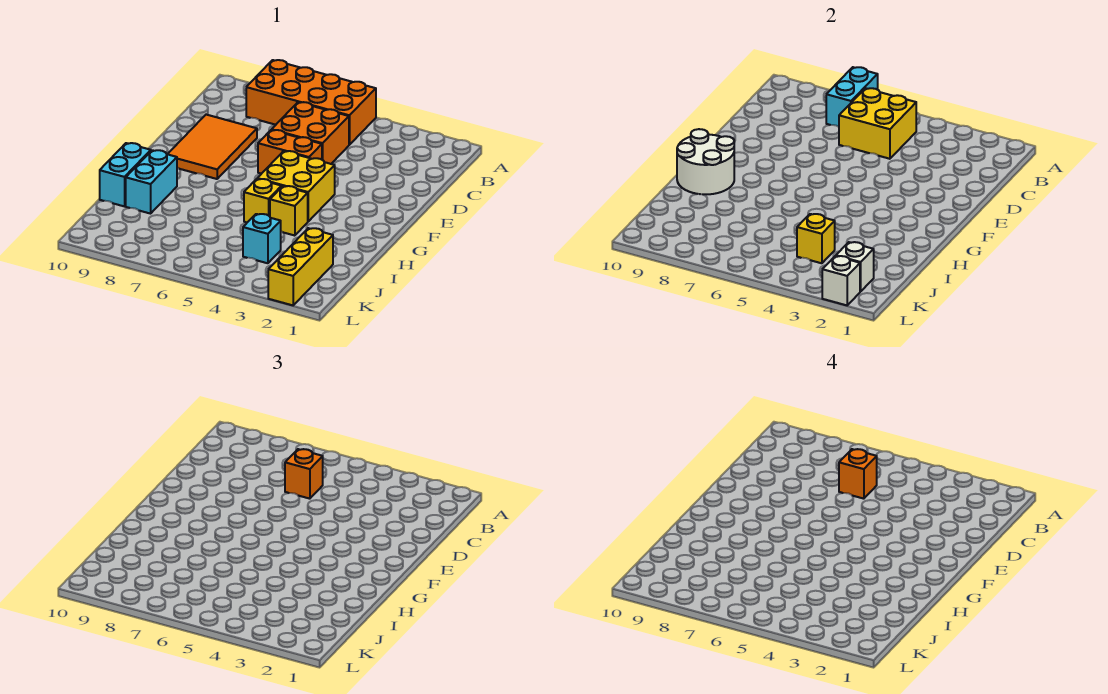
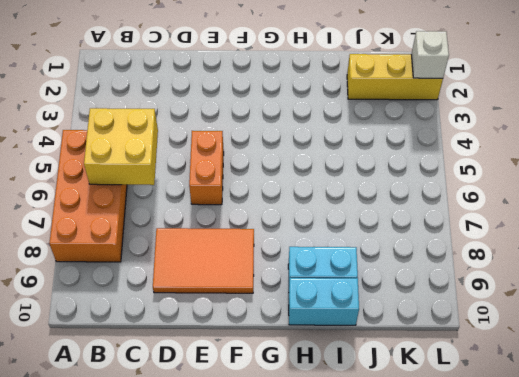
none -> orange 2x2 brick [272,102,349,164]
none -> yellow 2x2 brick [257,151,335,221]
none -> yellow 1x1 brick [270,186,308,236]

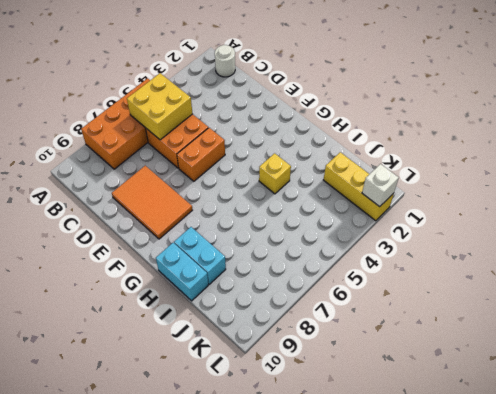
white 1x1 round brick [215,45,235,77] -> none
none -> yellow 2x2 brick [257,151,335,221]
none -> yellow 1x1 brick [244,179,282,222]
none -> cyan 1x1 brick [243,214,281,263]

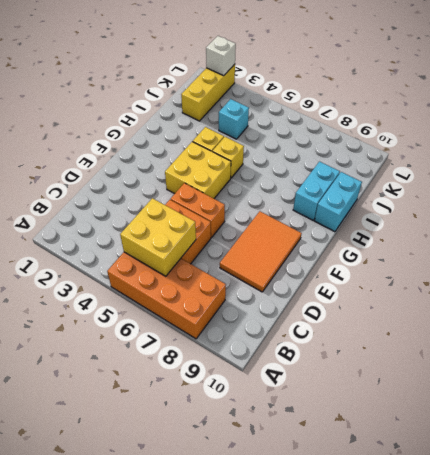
none -> cyan 1x2 brick [826,67,878,127]
none -> white 2x2 round brick [677,129,734,194]
none -> yellow 1x1 brick [797,214,835,263]

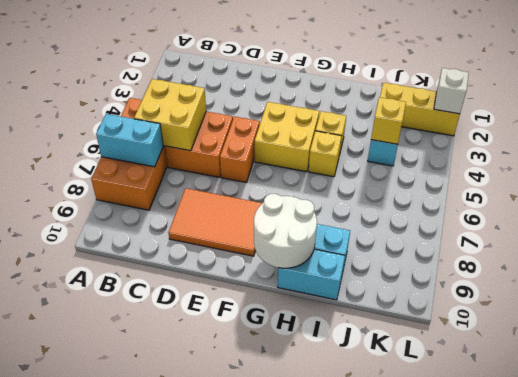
none -> white 1x1 brick [836,242,874,292]
none -> orange 1x1 brick [285,449,323,499]
none -> orange 1x1 brick [839,449,877,499]

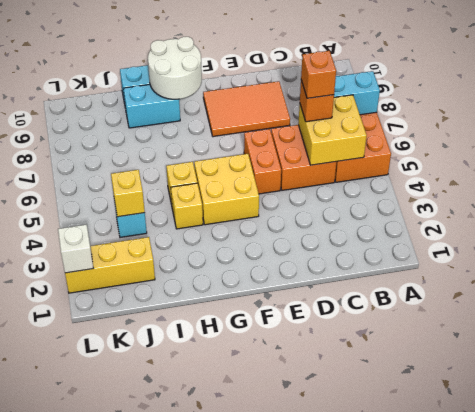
none -> white 1x1 brick [836,242,874,292]

